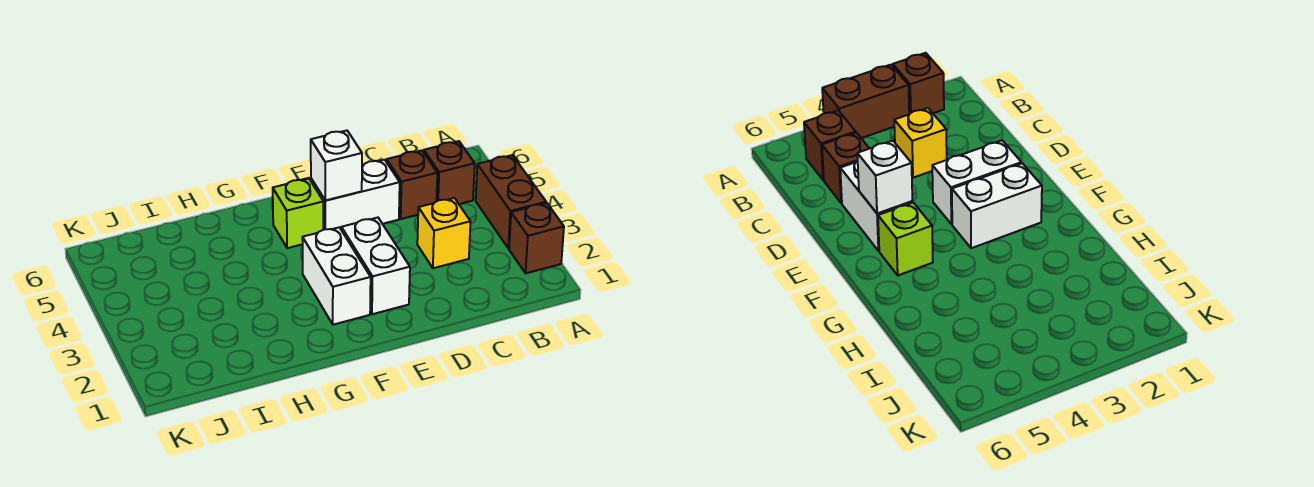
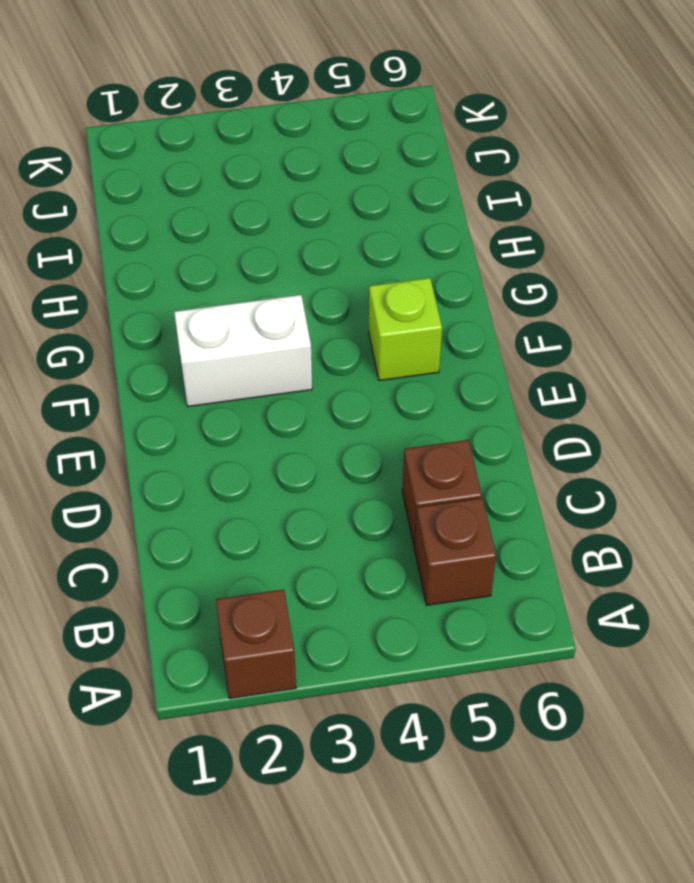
none -> brown 1x2 brick [476,155,546,248]
none -> yellow 1x1 brick [417,198,470,268]

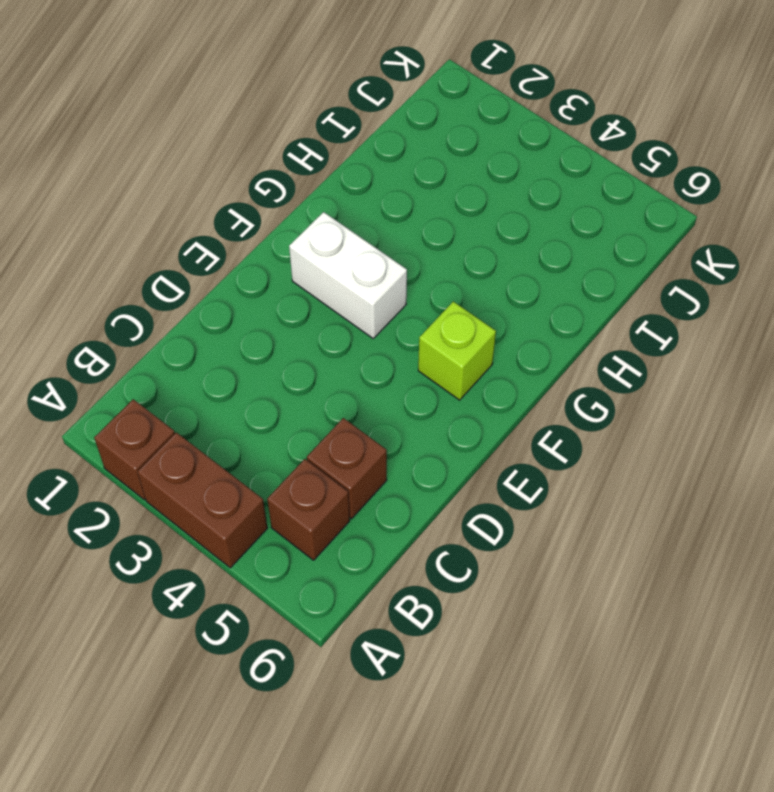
none -> yellow 1x1 brick [417,198,470,268]
none -> white 1x2 brick [311,160,400,230]

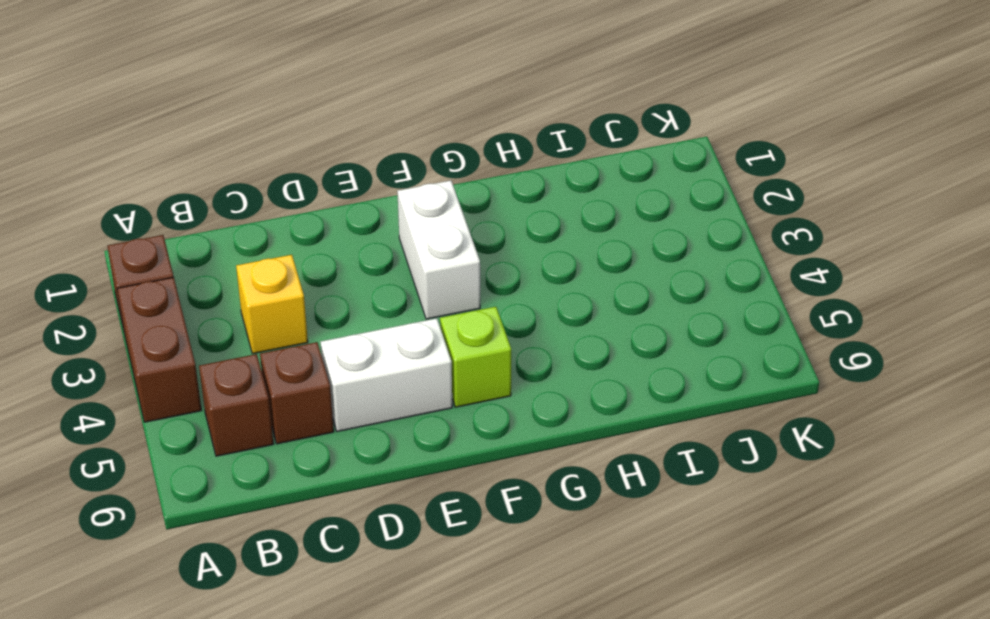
none -> white 1x2 brick [341,218,410,314]
none -> white 1x1 brick [311,131,362,201]

